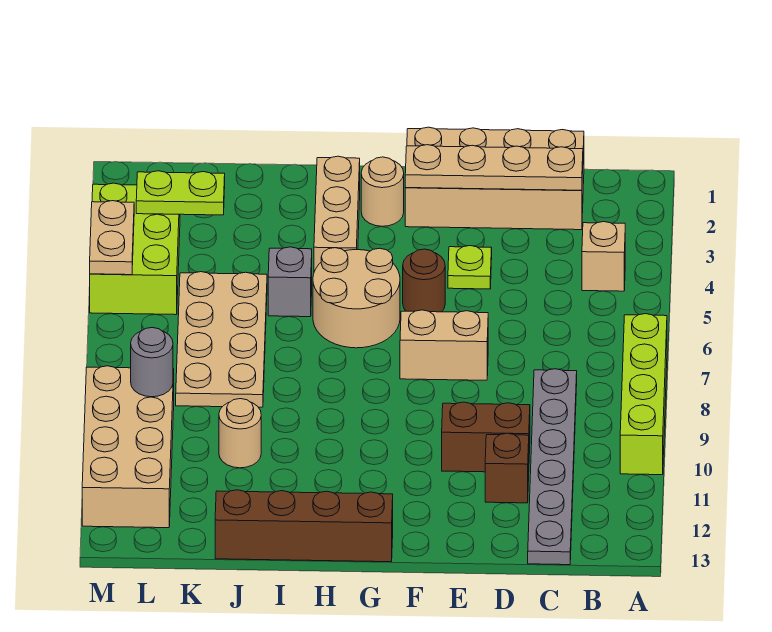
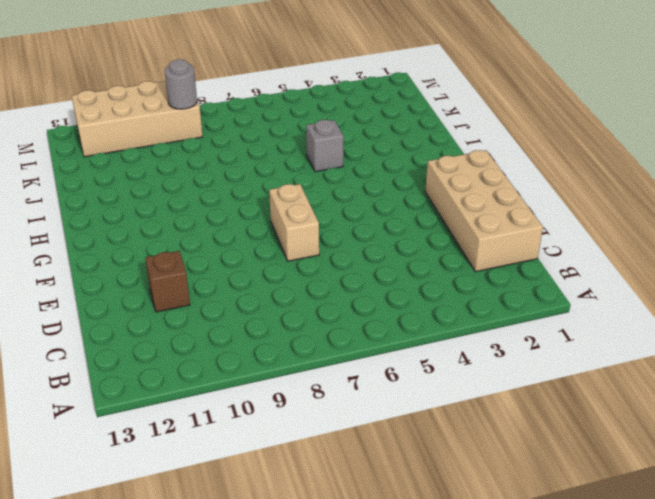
none -> lime 1x4 brick [620,314,667,475]
none -> tan 1x1 brick [582,222,625,291]
none -> grey 1x6 plate [528,369,577,565]

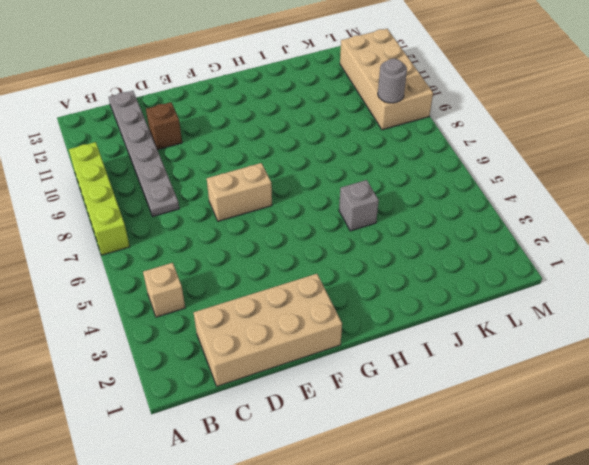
none -> brown 1x2 brick [442,402,530,472]
none -> lime 1x1 plate [448,246,492,289]
none -> brown 1x1 round brick [403,249,445,312]

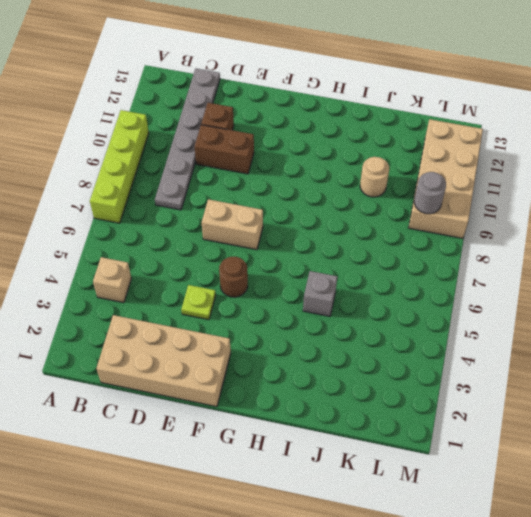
none -> tan 1x1 round brick [361,157,404,226]
none -> tan 2x2 round brick [313,248,400,348]
none -> brown 1x4 brick [215,490,393,562]

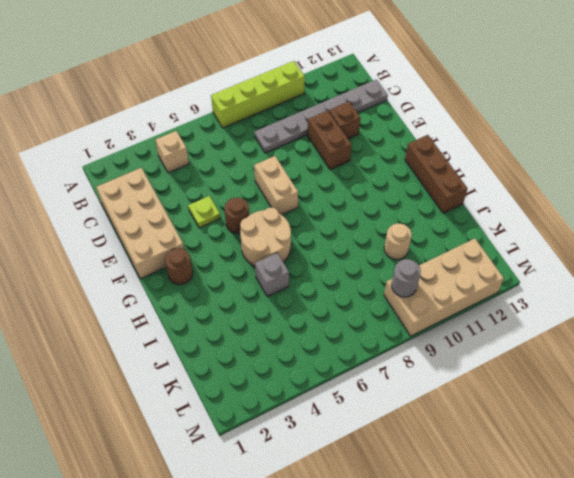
brown 1x1 round brick [165,248,193,284] -> tan 1x1 round brick [361,157,404,226]
brown 1x3 brick [405,135,468,213] -> brown 1x4 brick [215,490,393,562]
none -> tan 1x3 brick [314,156,360,272]
none -> tan 2x4 plate [176,272,267,407]
none -> lime 2x3 brick [90,183,180,315]

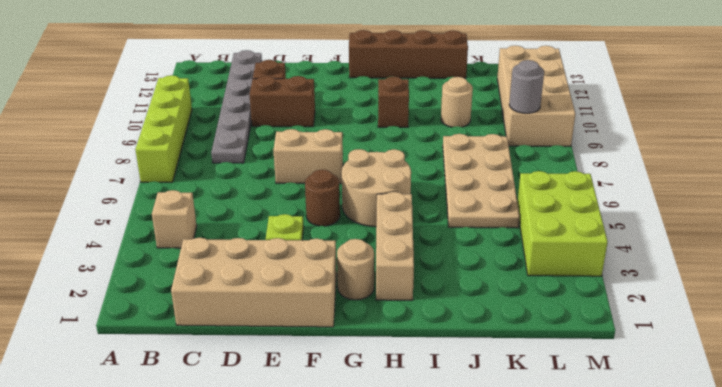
brown 1x1 brick [378,76,409,127] -> none
none -> grey 1x1 brick [268,247,312,317]
none -> tan 1x4 plate [405,145,583,190]
none -> lime 1x2 plate [136,171,225,215]

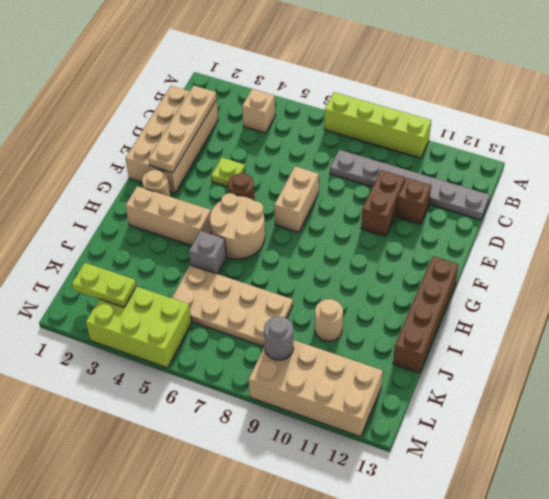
lime 1x2 plate [72,263,136,307] -> lime 1x2 plate turned to [136,171,225,215]
none -> tan 1x2 plate [90,201,134,275]

